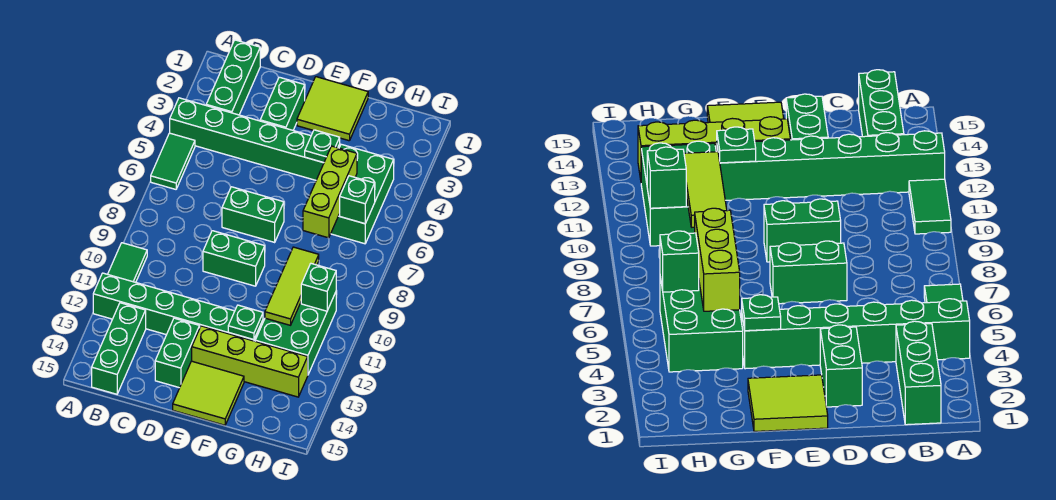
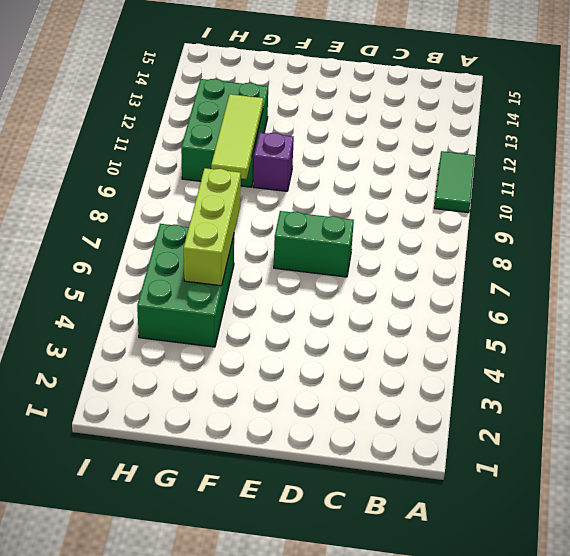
purple 1x1 brick [254,133,294,191] -> none
none -> green 1x6 brick [170,98,340,180]
none -> green 1x2 tile [151,133,195,189]
none -> green 1x6 brick [93,273,263,341]

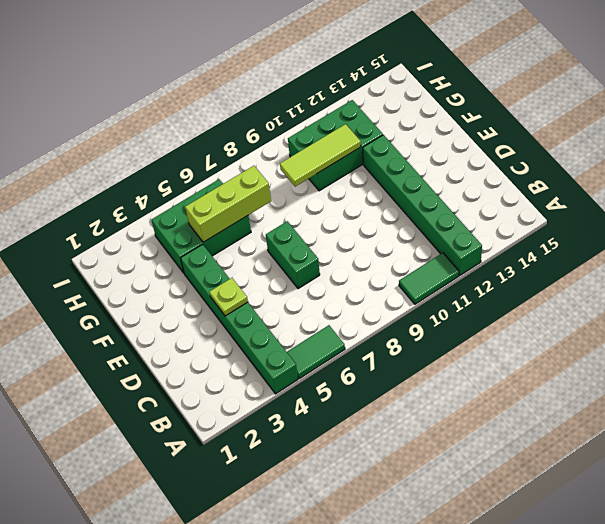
lime 1x1 plate [210,278,248,316] -> none
none -> green 1x3 brick [206,40,260,115]
none -> green 1x3 brick [92,303,146,394]
none -> green 1x2 brick [260,77,305,130]

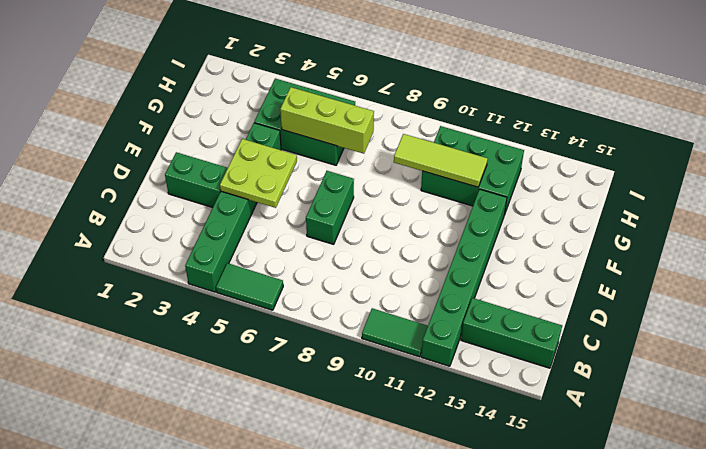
lime 2x2 plate [220,139,297,208] -> none
none -> green 1x3 brick [206,40,260,115]
none -> green 1x2 brick [203,231,265,286]
none -> green 1x2 brick [155,318,200,388]

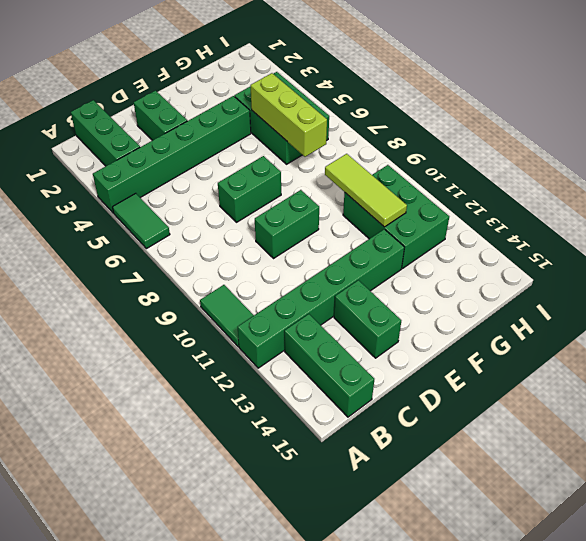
none -> lime 2x2 tile [297,77,368,141]
none -> lime 1x4 brick [192,326,308,397]
none -> lime 2x2 tile [173,361,244,425]

